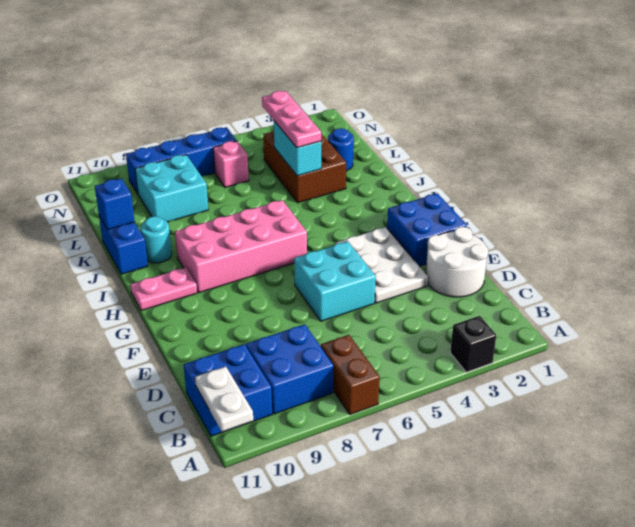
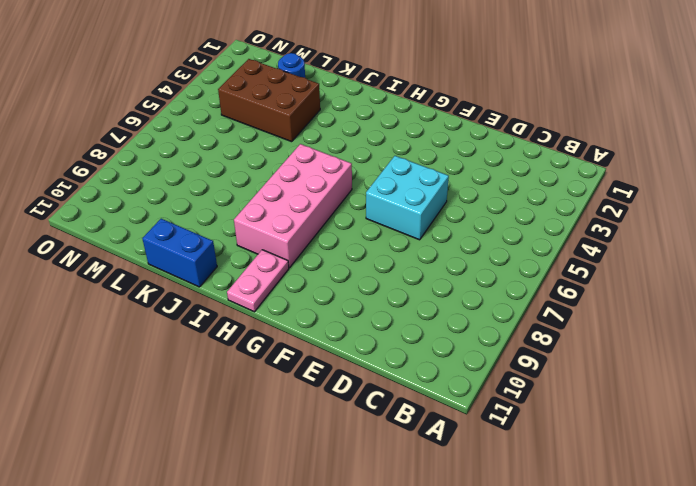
none -> black 1x1 brick [450,316,496,372]
none -> brown 1x2 brick [321,335,380,415]
none -> blue 2x2 brick [246,324,333,414]

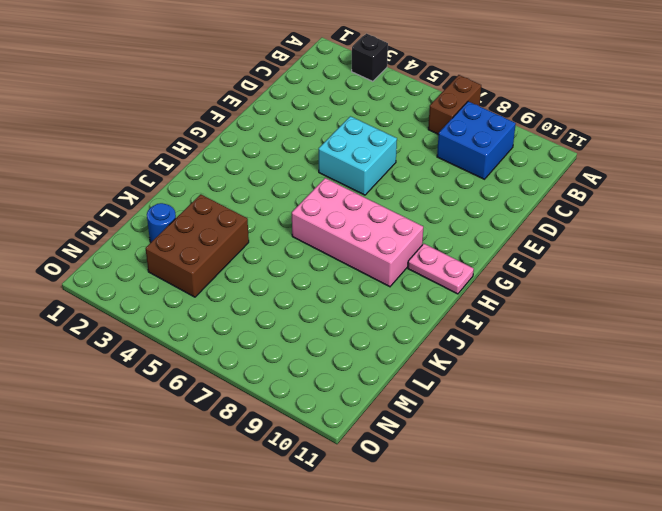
none -> blue 2x2 brick [184,344,272,436]
none -> white 2x2 round brick [426,227,488,297]
none -> white 2x3 plate [335,227,429,303]

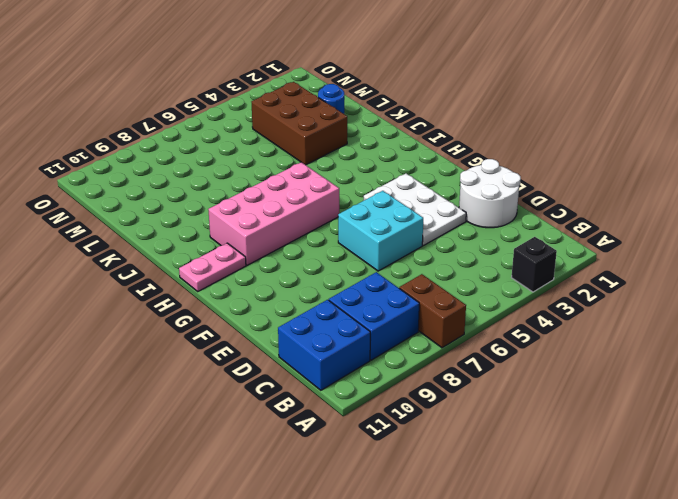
none -> blue 2x2 brick [387,193,467,266]
none -> cyan 1x1 round brick [140,216,172,263]
none -> blue 1x2 brick [99,216,148,274]

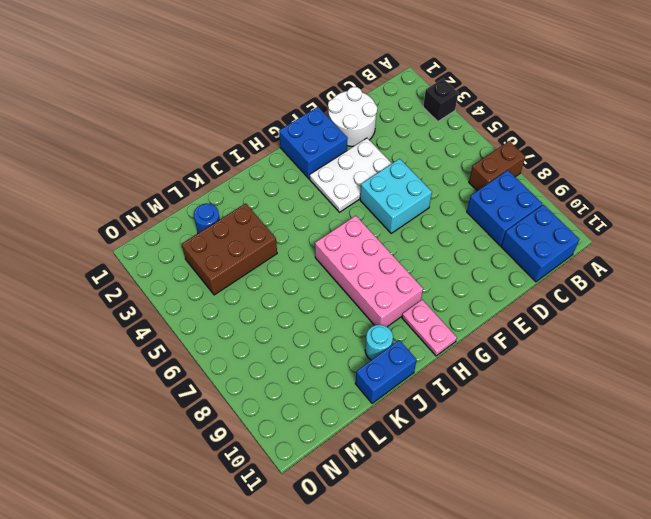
none -> cyan 2x2 brick [135,155,208,222]
none -> pink 1x1 brick [213,141,249,187]
none -> blue 1x4 brick [126,127,237,194]

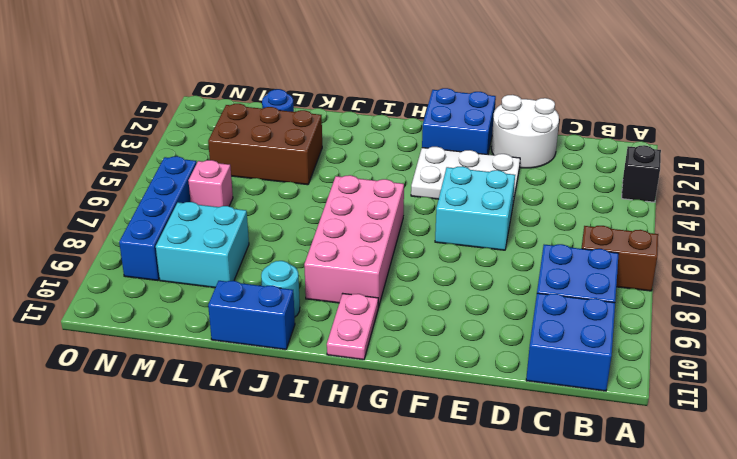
none -> white 1x2 plate [195,366,253,432]
none -> cyan 1x2 brick [274,121,321,176]
none -> blue 1x1 brick [95,179,135,230]

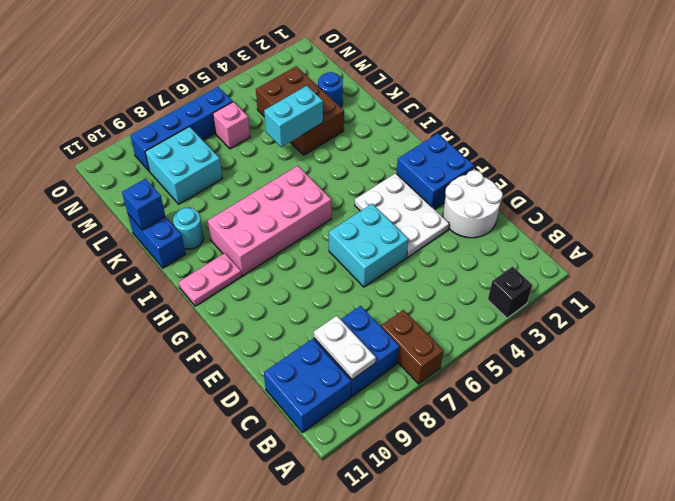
white 1x2 plate [314,316,376,380] -> white 1x2 plate moved to [195,366,253,432]
cyan 1x2 brick [264,86,323,147] -> cyan 1x2 brick turned to [274,121,321,176]
none -> pink 1x3 plate [262,91,321,148]

